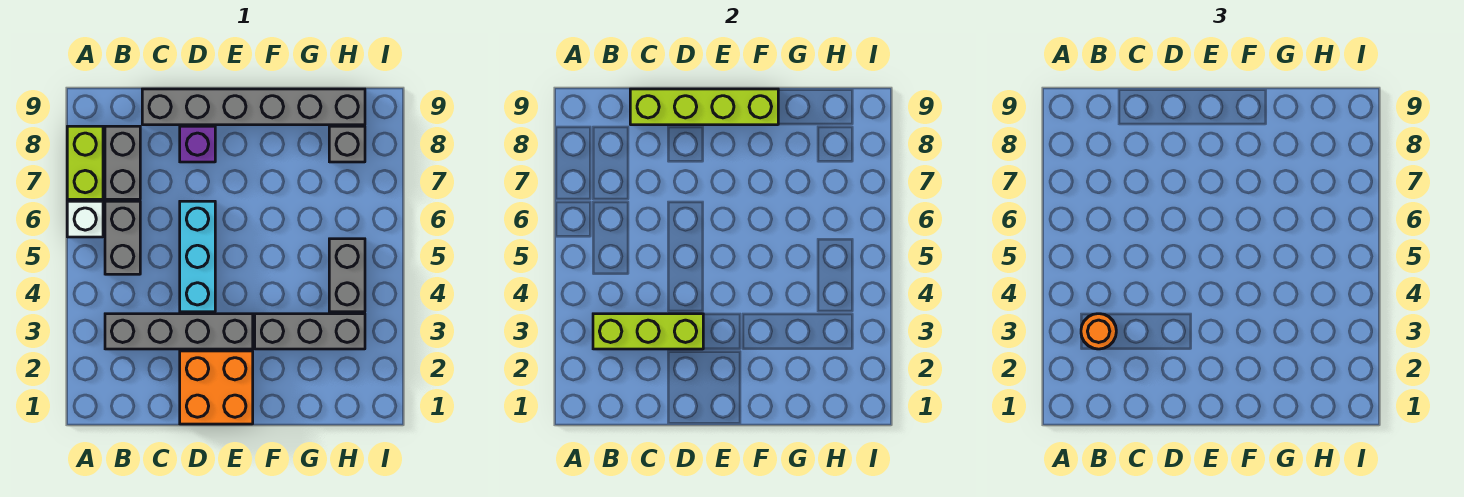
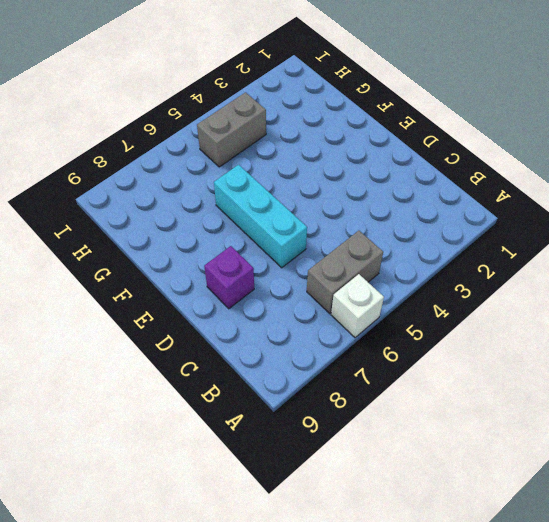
cyan 1x3 brick [214,165,307,268] -> cyan 1x3 brick turned to [180,201,215,312]
none -> lime 1x2 brick [67,126,103,199]
none -> grey 1x4 brick [105,314,253,349]
none -> grey 1x2 brick [105,126,140,199]

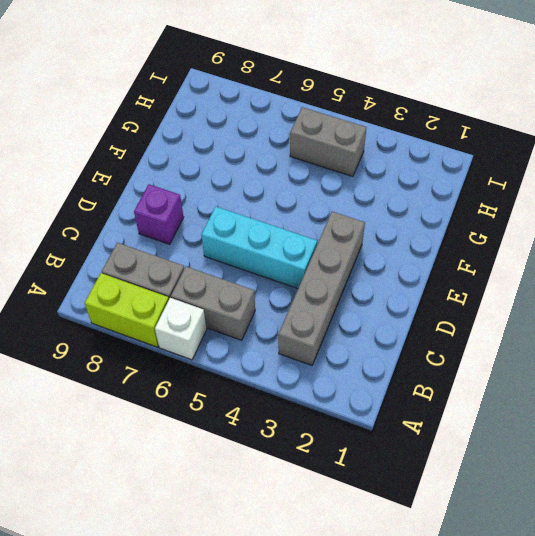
none -> grey 1x6 brick [142,89,365,125]
none -> orange 2x2 brick [180,351,253,424]
none -> grey 1x3 brick [255,314,365,349]

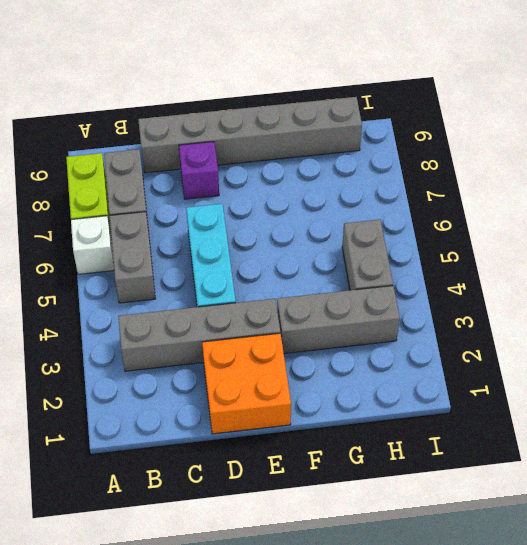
none -> grey 1x1 brick [329,126,365,162]
none -> lime 1x3 brick [593,314,703,349]
none -> lime 1x4 brick [630,89,778,125]

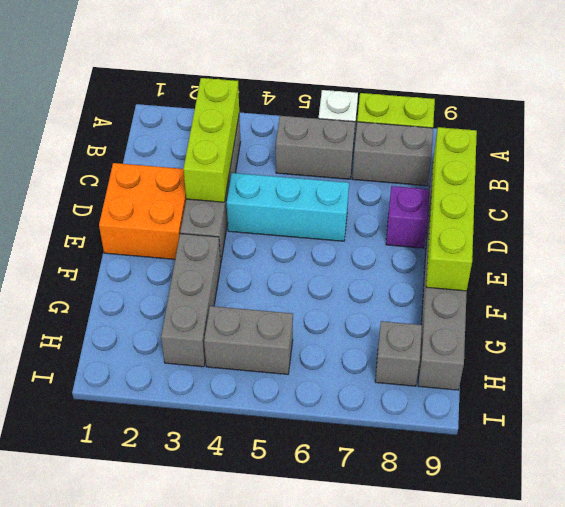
none -> orange 1x1 round brick [1081,314,1116,349]

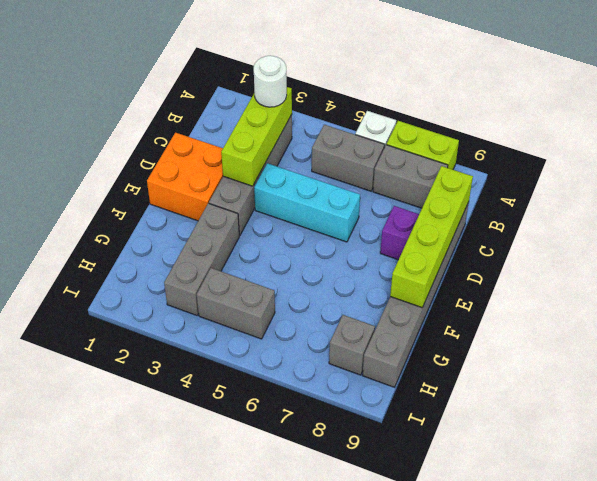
white 1x1 round brick [254,56,287,107] -> orange 1x1 round brick [1081,314,1116,349]

